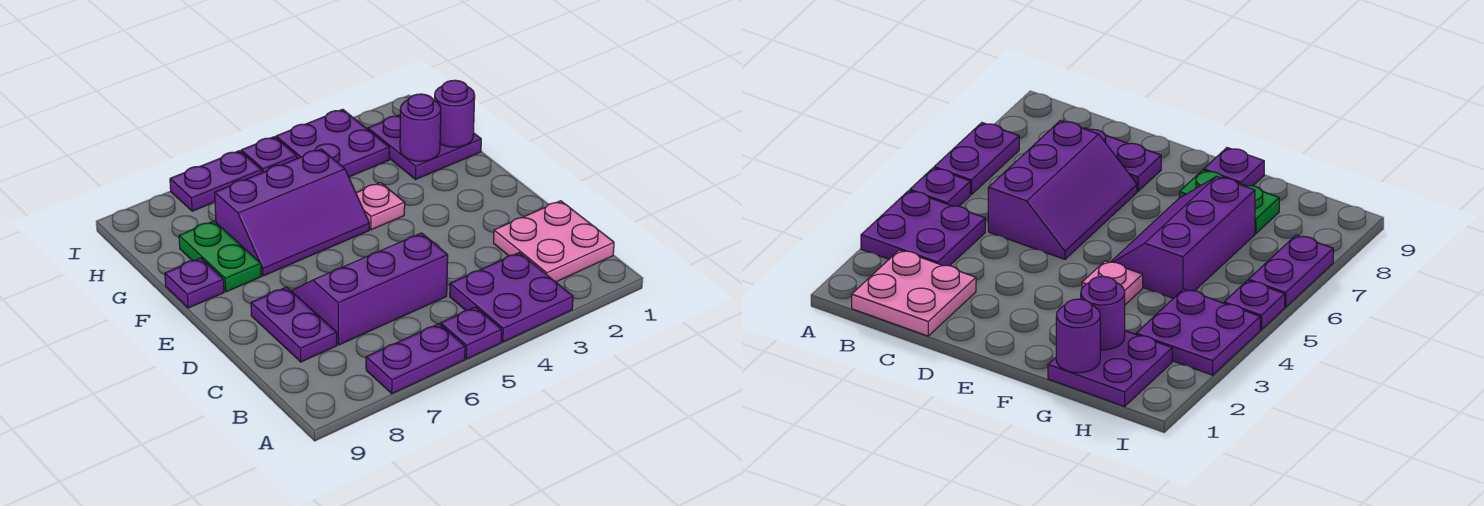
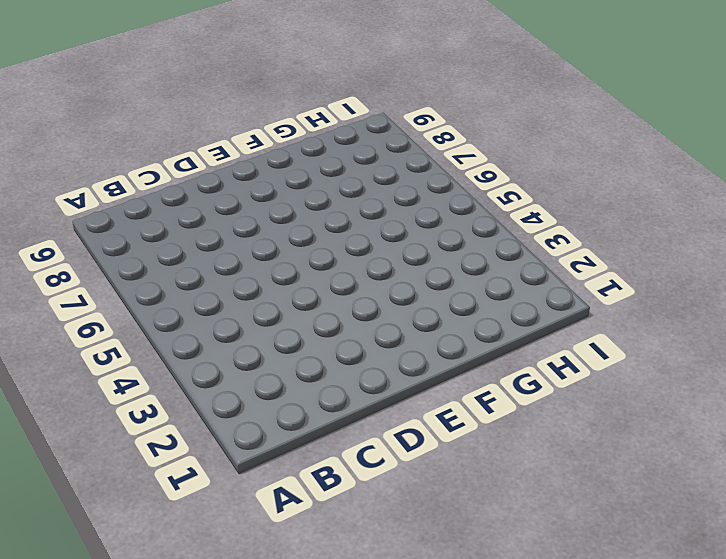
none -> purple 2x2 plate [450,253,573,342]
none -> purple 1x1 plate [441,307,502,359]
none -> purple 1x2 plate [366,324,465,394]

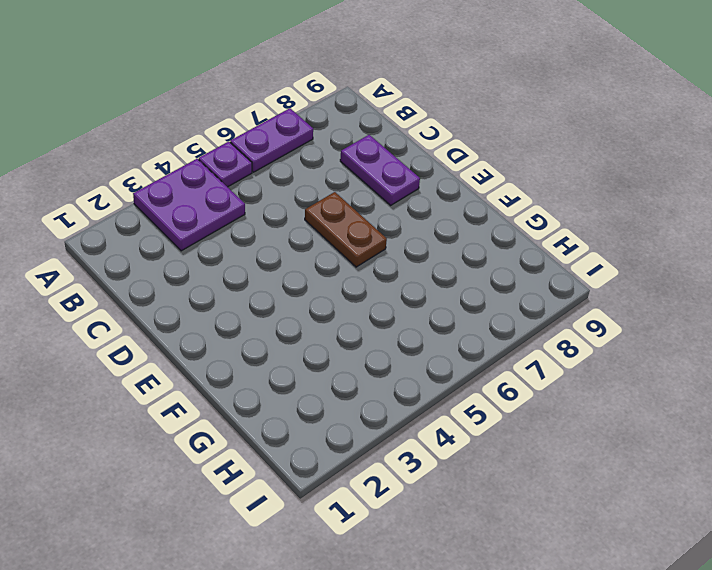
brown 1x2 plate [305,192,387,267] -> purple 2x3 slope [292,233,448,345]
none -> pink 2x2 plate [494,201,614,282]
none -> pink 1x1 plate [356,183,405,230]
none -> purple 2x3 slope [215,149,369,276]

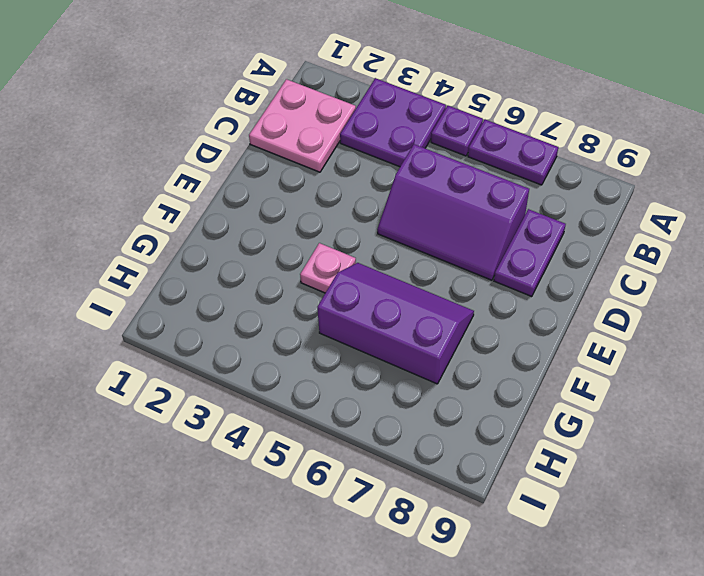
none -> green 1x2 plate [179,221,261,292]
none -> purple 1x1 plate [165,258,224,308]
none -> purple 2x2 plate [368,115,481,180]

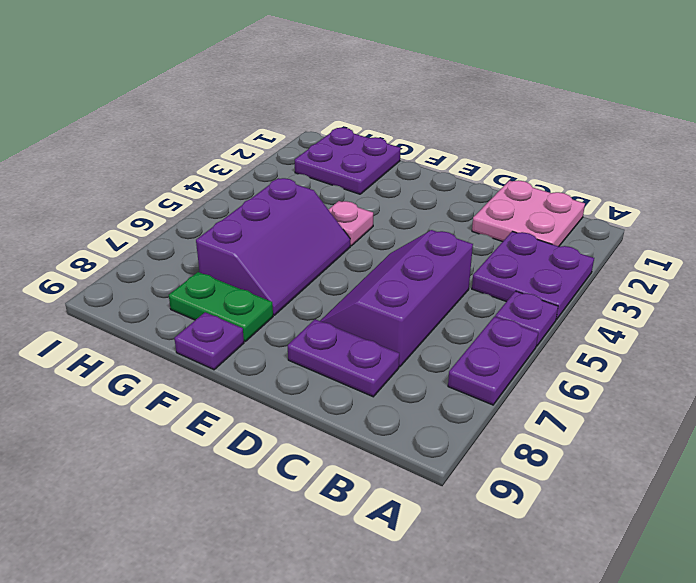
none -> purple 2x2 plate [276,109,389,177]
none -> purple 1x1 plate [241,137,297,173]
none -> purple 1x2 plate [170,151,262,211]

